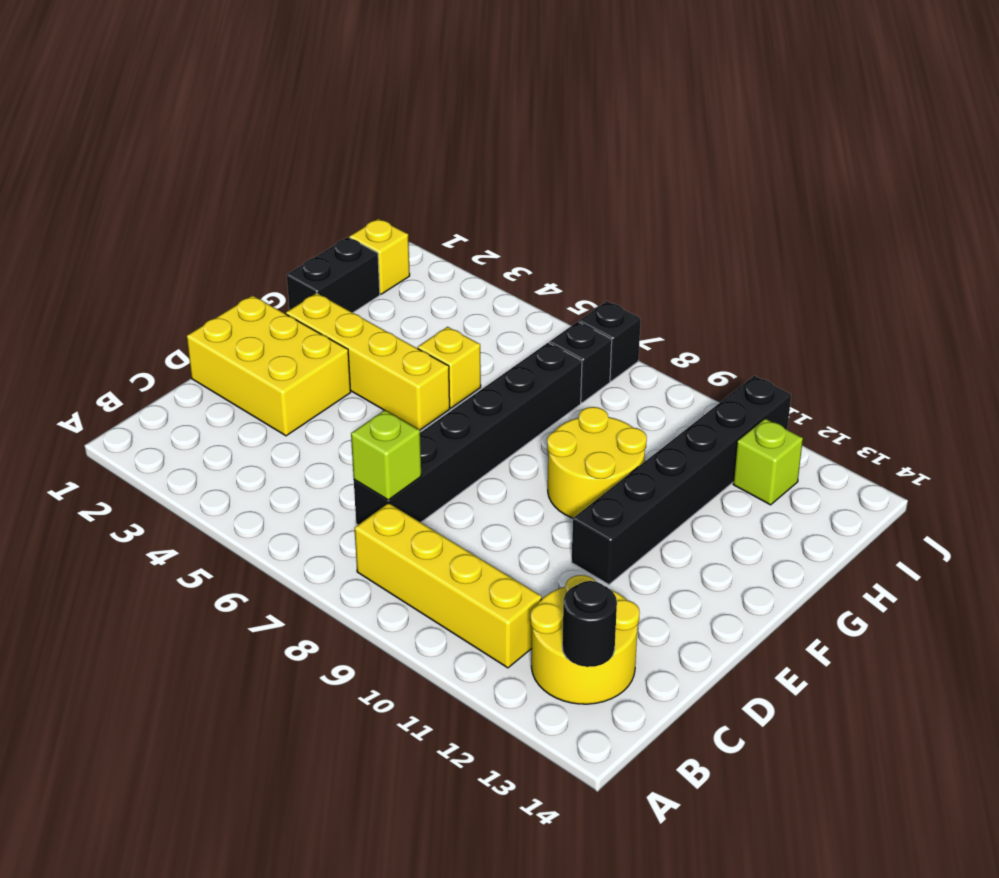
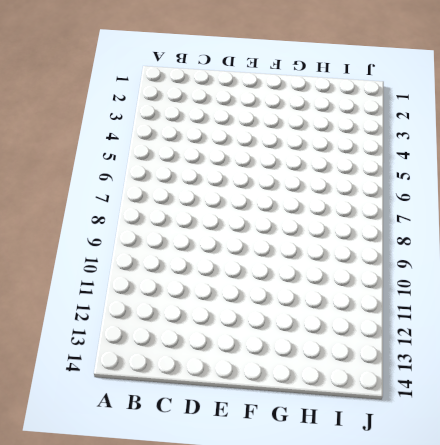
none -> yellow 1x4 brick [355,503,542,668]
none -> yellow 2x2 round brick [531,575,640,704]
none -> black 1x6 brick [354,343,582,525]

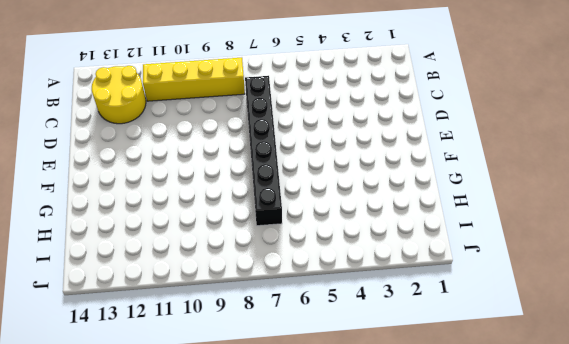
none -> yellow 2x3 brick [187,296,351,436]
none -> black 1x6 brick [572,376,791,585]
none -> yellow 1x4 brick [286,293,450,430]

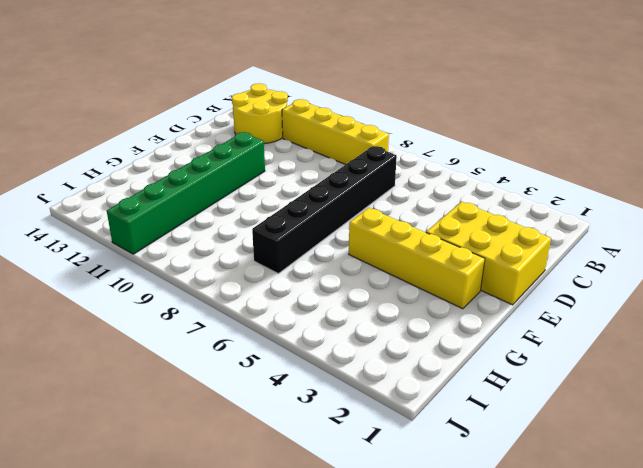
green 1x6 brick [107,132,265,254] -> black 1x6 brick [572,376,791,585]
none -> yellow 2x2 round brick [547,407,647,518]
none -> black 1x2 brick [287,237,380,313]
none -> yellow 1x1 brick [418,327,481,408]

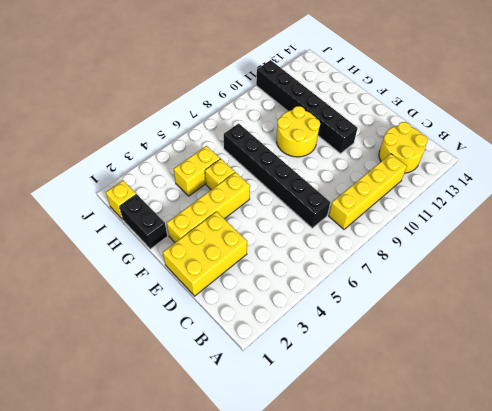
yellow 1x2 brick [174,146,220,196] -> none
none -> black 1x1 brick [549,322,612,403]
none -> lime 1x1 brick [733,419,803,505]
none -> black 1x1 brick [579,301,641,381]

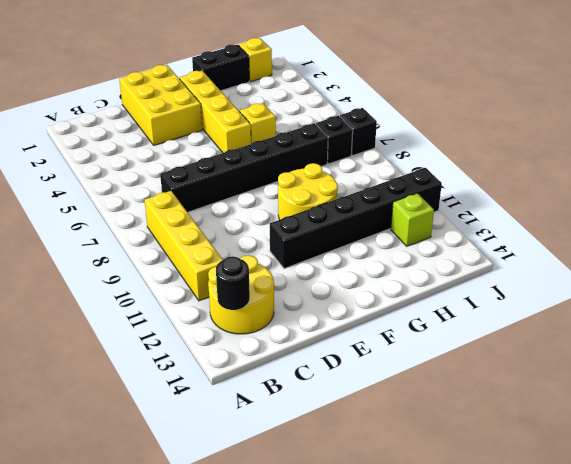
none -> lime 1x1 brick [351,410,421,500]

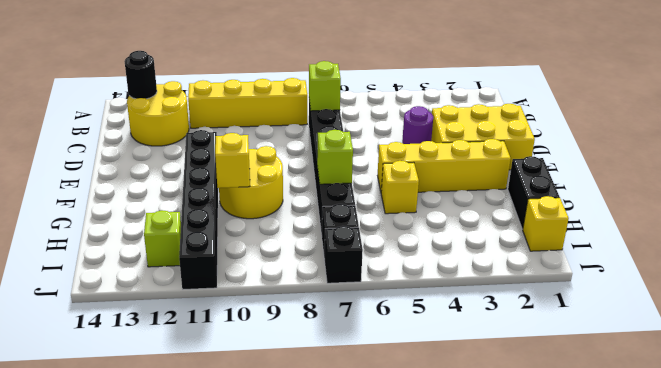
purple 1x1 round brick [402,106,433,144] -> none
lime 1x1 brick [317,130,353,184] -> none
yellow 1x1 brick [215,133,250,188] -> none

